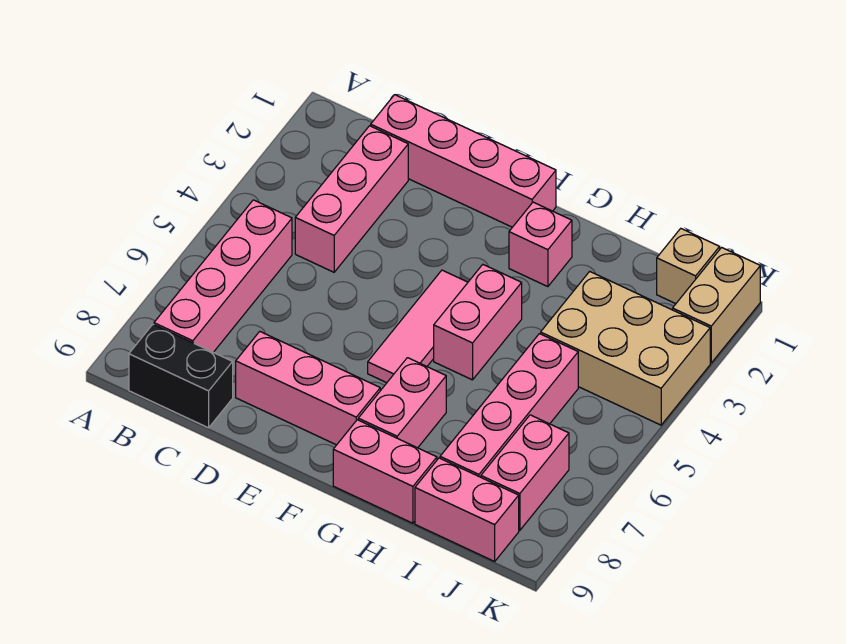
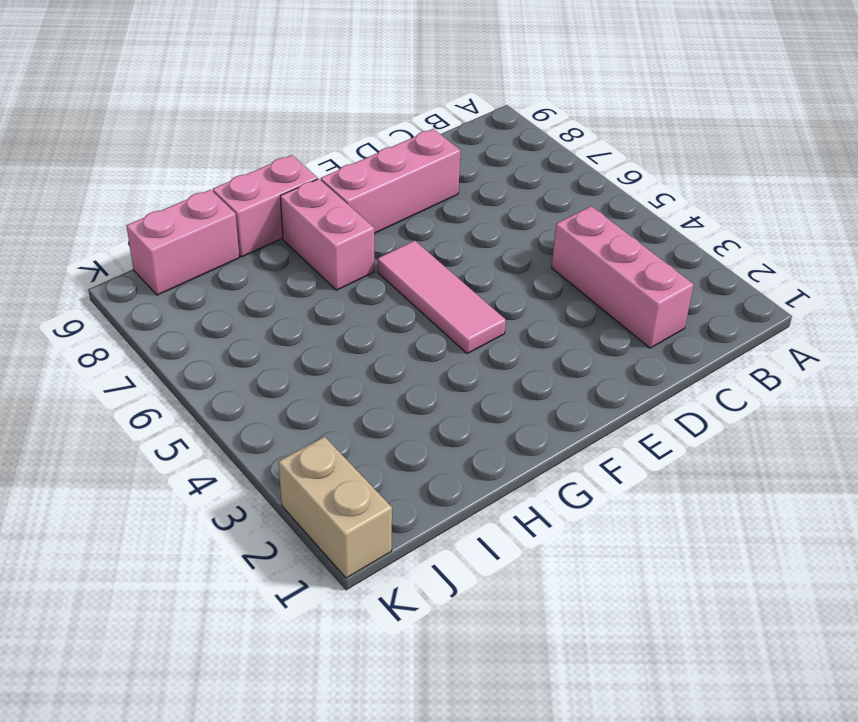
none -> pink 1x4 brick [154,200,292,352]
none -> black 1x2 brick [129,324,233,428]
none -> pink 1x4 brick [371,95,556,227]

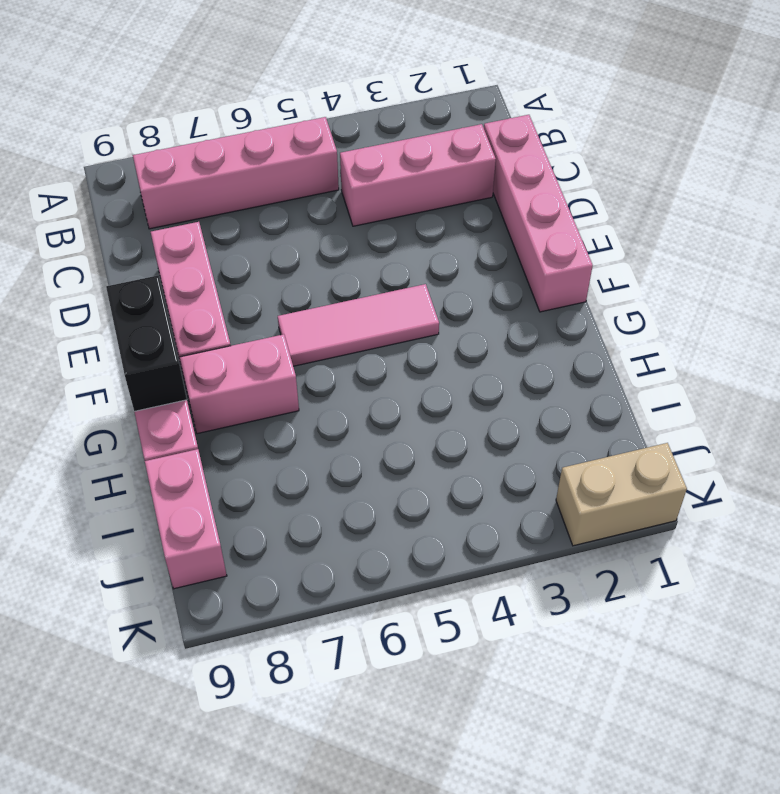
black 1x2 brick [106,275,187,411] -> black 1x2 brick moved to [129,324,233,428]
none -> pink 1x1 brick [509,202,572,287]
none -> pink 1x2 brick [434,265,522,380]
none -> tan 2x3 brick [541,271,710,425]

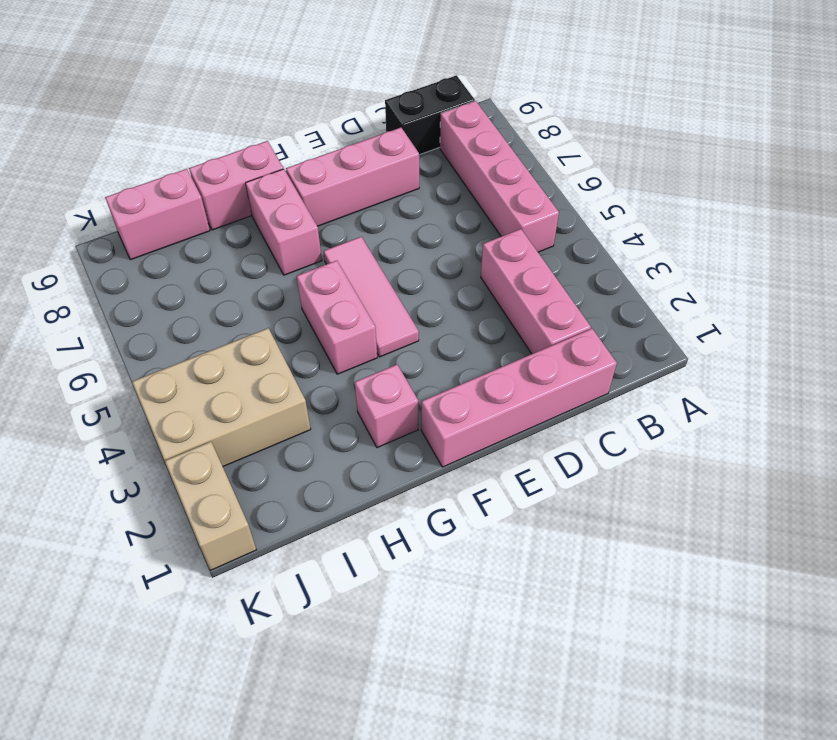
none -> pink 1x4 brick [440,334,578,477]
none -> tan 1x1 brick [657,229,720,304]
none -> pink 1x2 brick [481,415,569,530]

